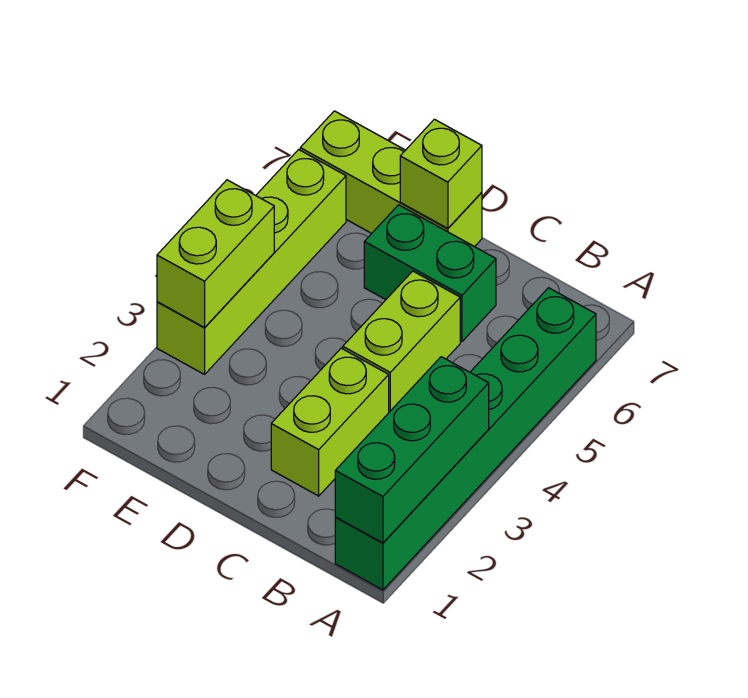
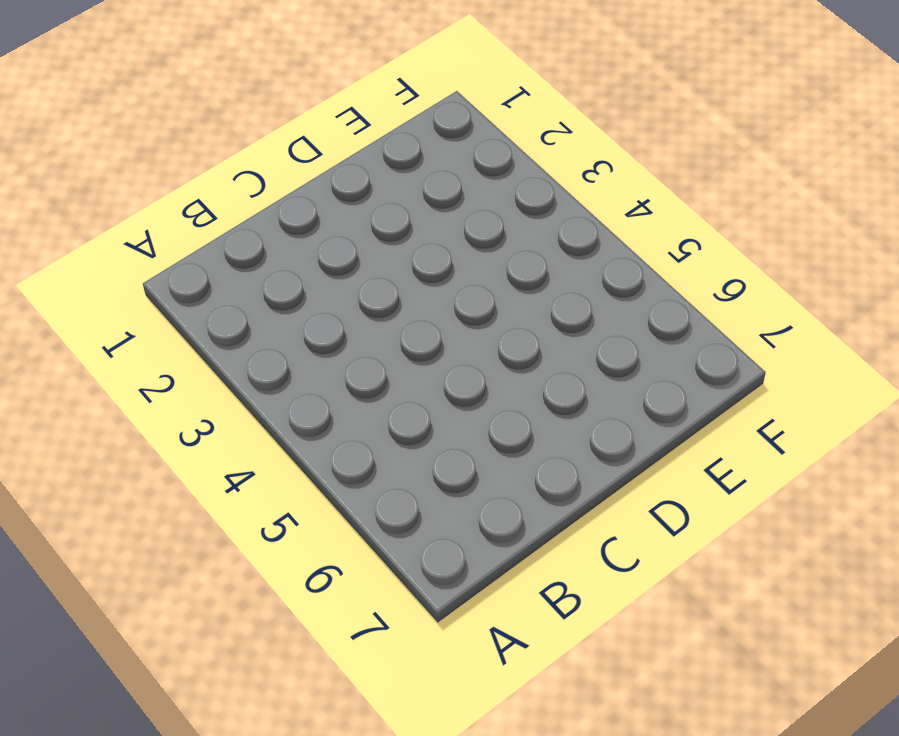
none -> green 1x6 brick [335,288,596,590]
none -> lime 1x2 brick [271,348,389,496]

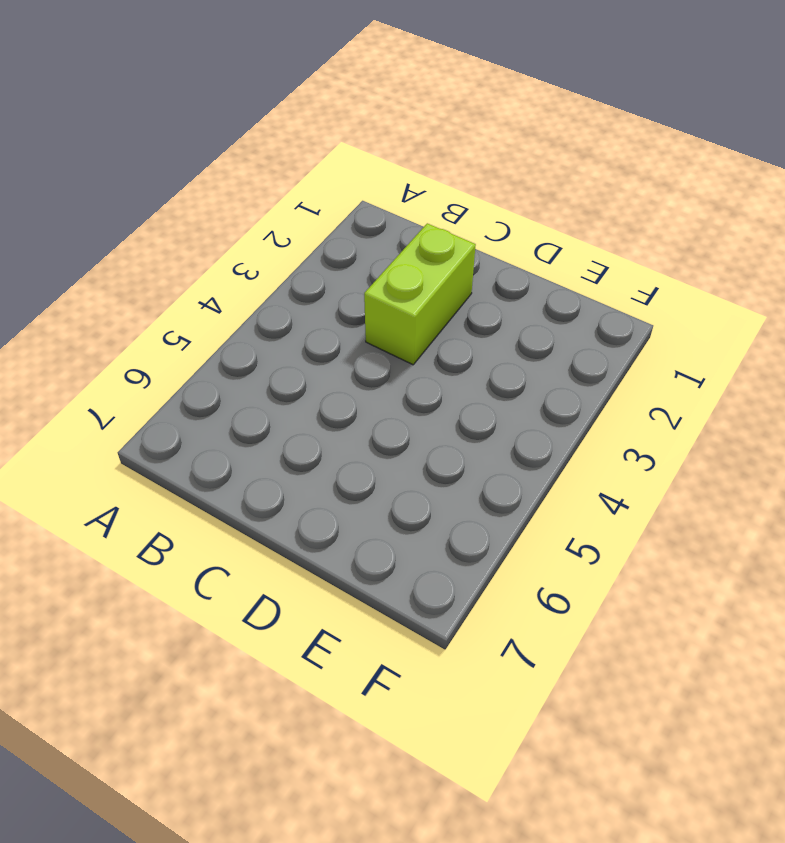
none -> green 1x6 brick [335,288,596,590]
none -> lime 1x2 brick [343,271,460,412]

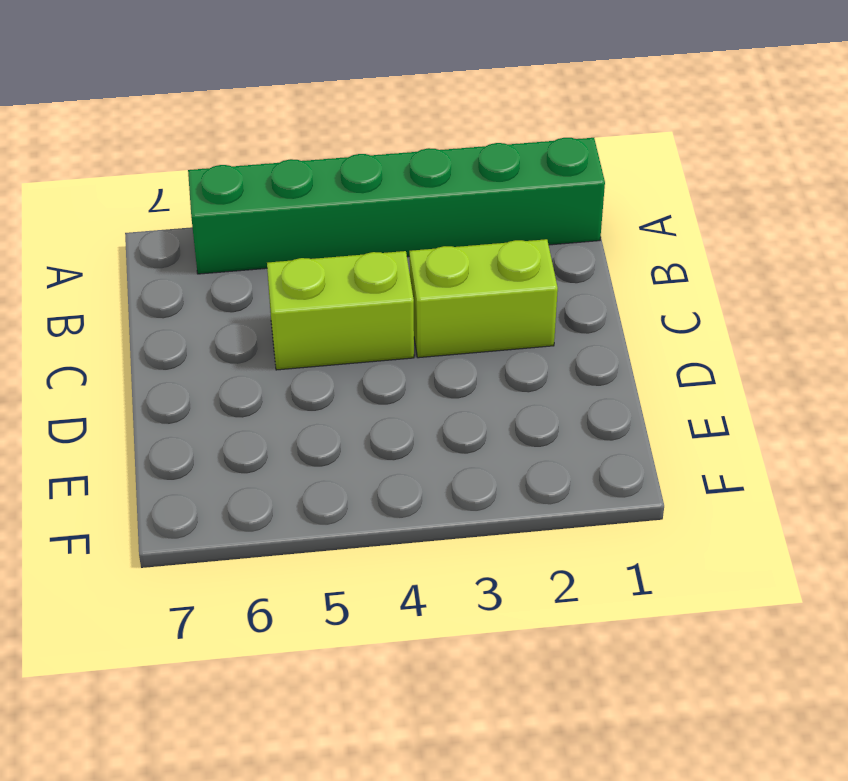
none -> green 1x2 brick [364,205,496,342]
none -> lime 1x3 brick [300,111,482,247]

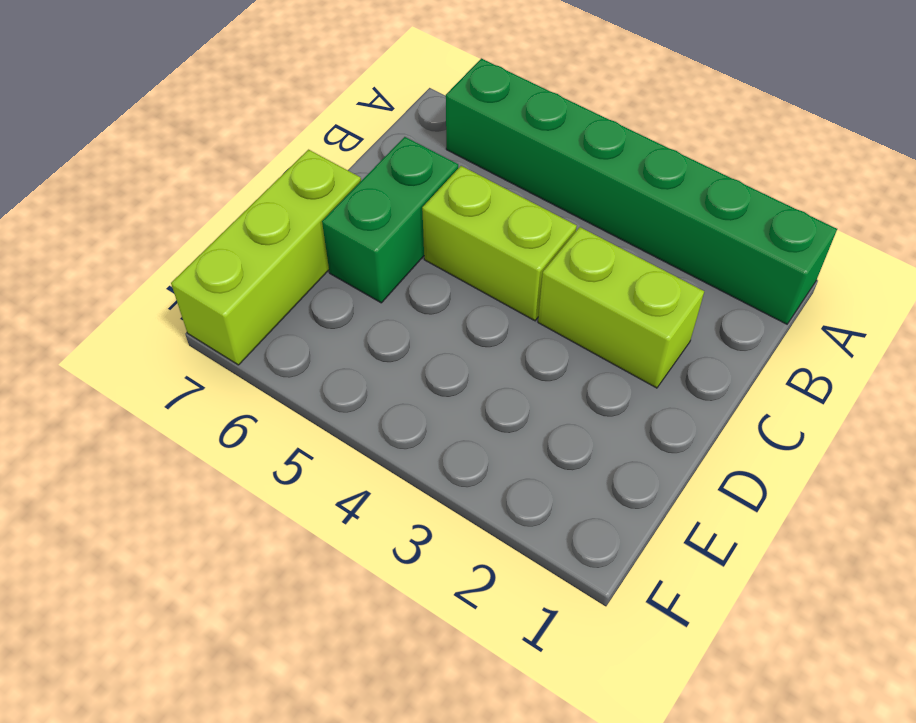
none -> lime 1x4 brick [157,150,346,374]
none -> green 1x3 brick [335,357,489,543]

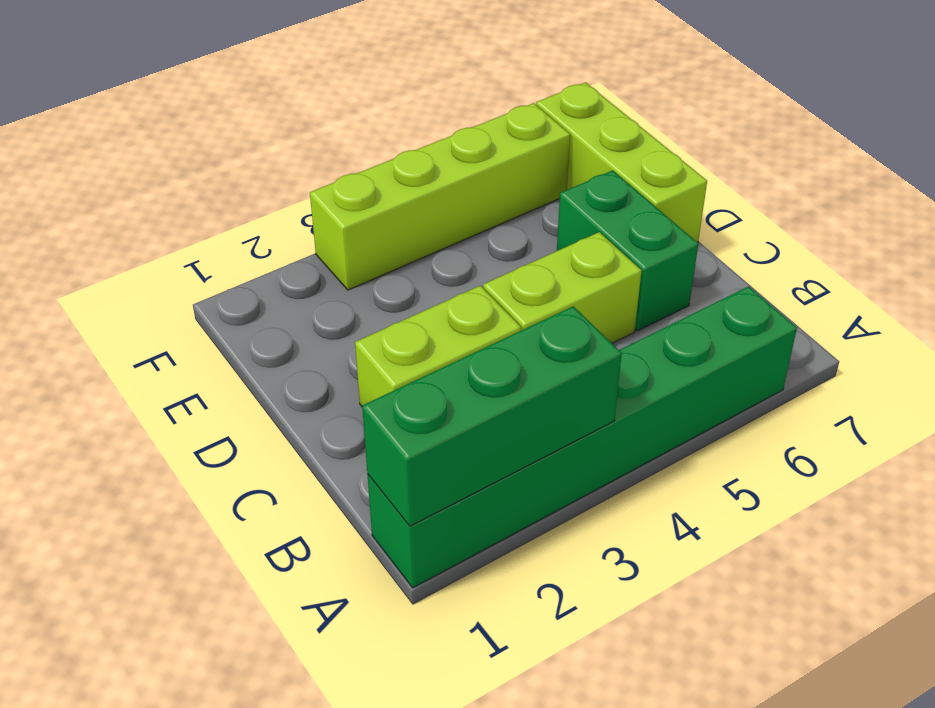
none -> lime 1x1 brick [400,119,482,229]
none -> lime 1x2 brick [157,180,274,328]

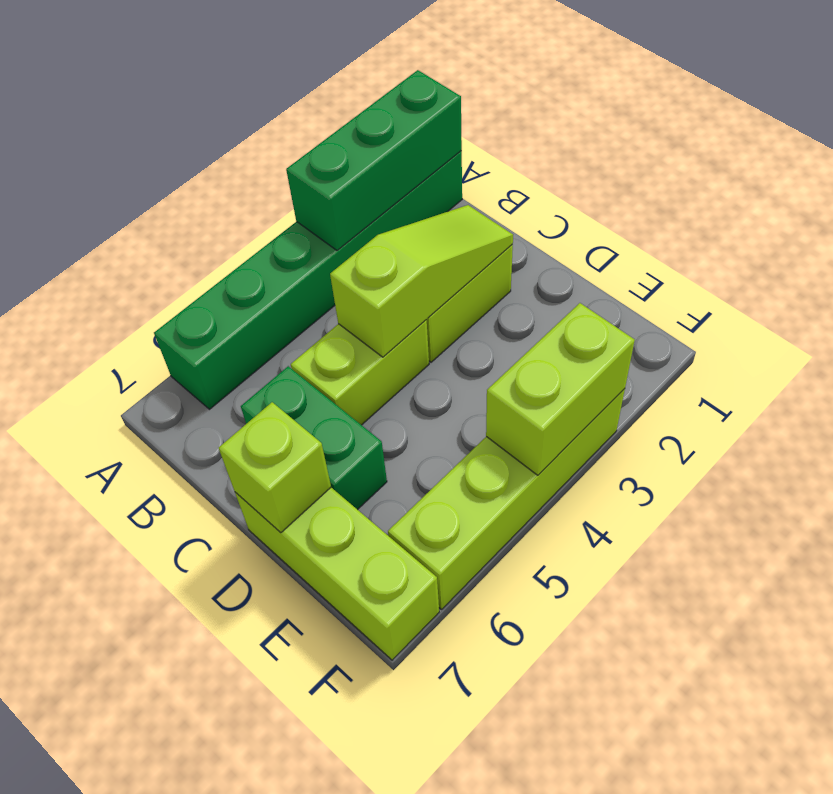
lime 1x3 slope [330,205,513,357] -> none

